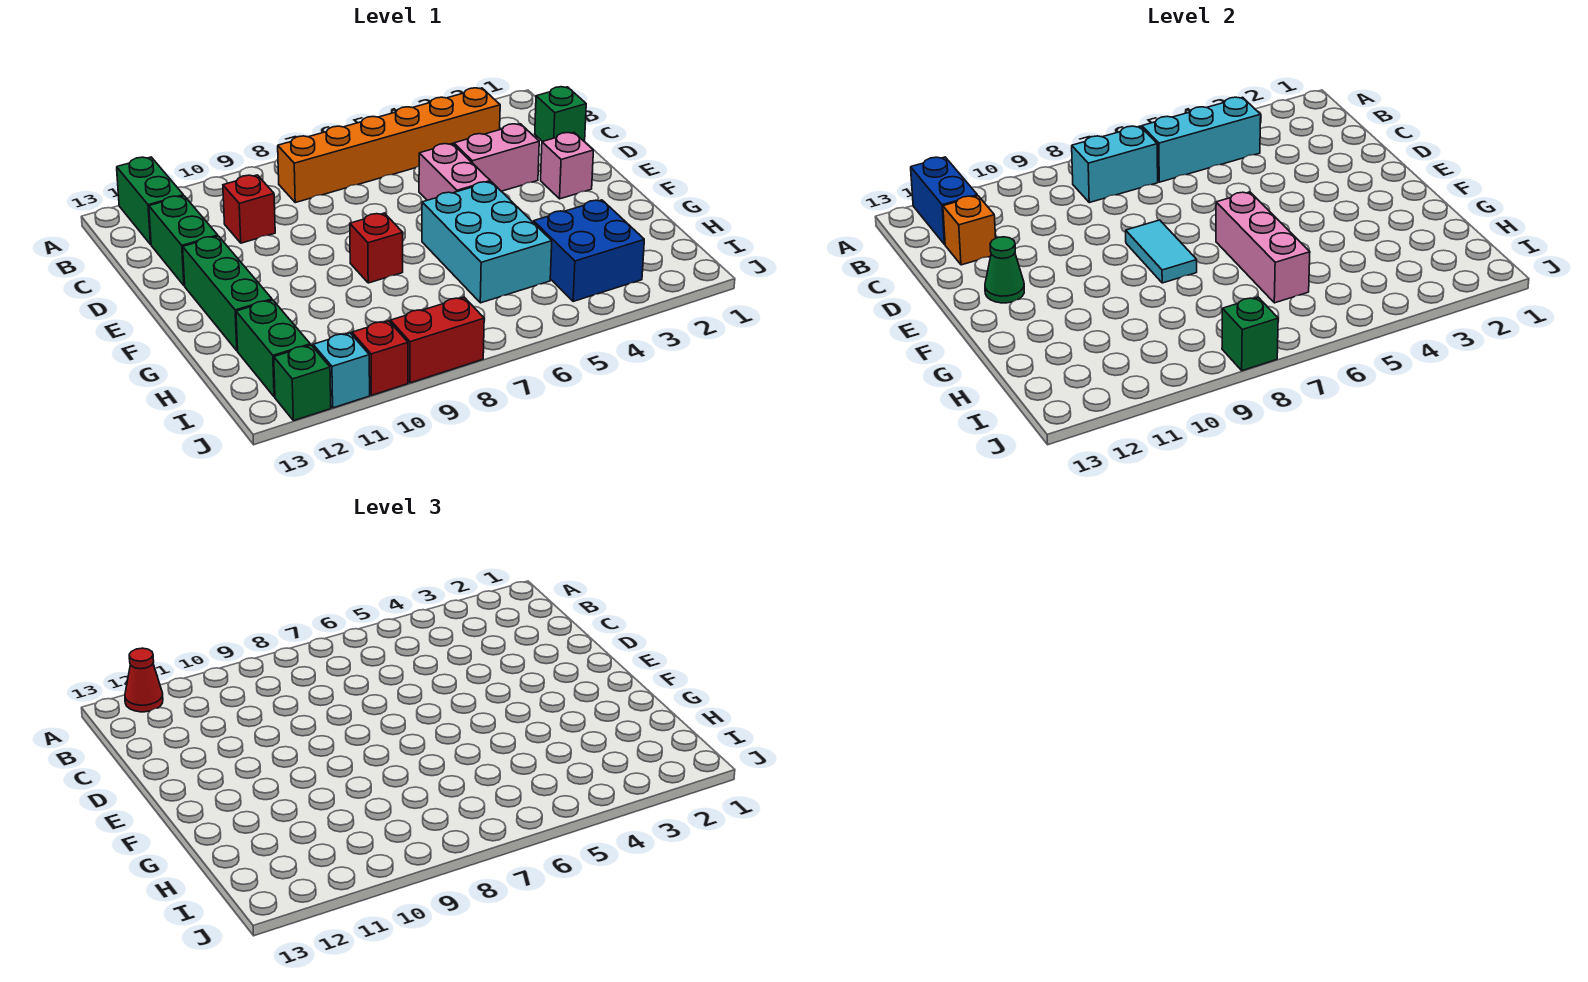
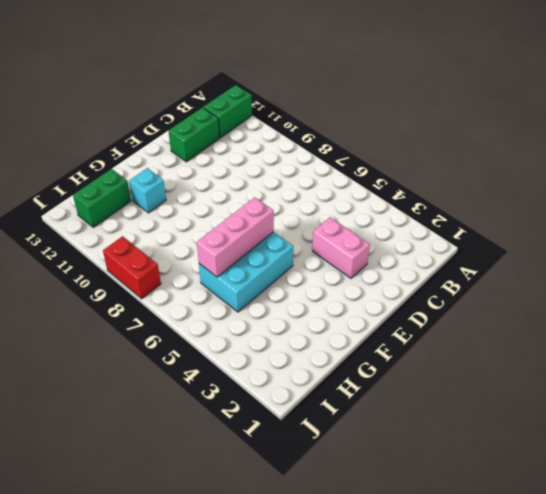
cyan 1x1 brick [129,168,166,213] -> cyan 1x1 brick moved to [313,333,370,408]
none -> orange 1x6 brick [278,88,500,203]
none -> green 1x1 brick [535,87,586,142]
none -> red 1x1 brick [223,175,275,243]

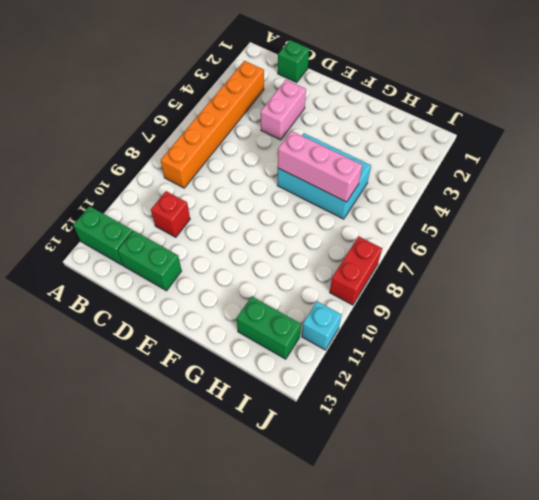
none -> pink 1x2 brick [419,144,490,200]
none -> pink 1x1 brick [541,133,594,199]
none -> green 1x3 brick [183,236,272,351]

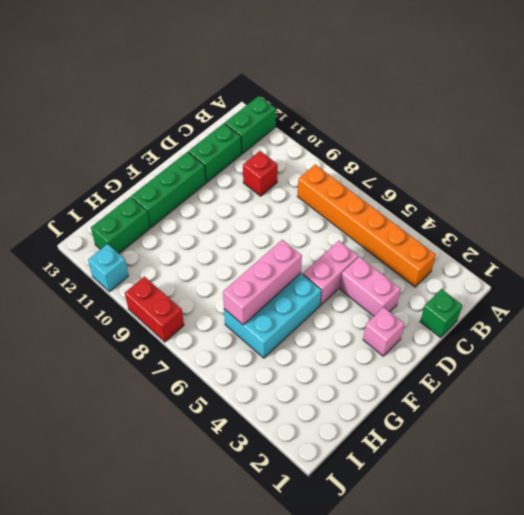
none -> red 1x1 brick [350,213,403,283]
none -> blue 2x2 brick [534,200,644,301]
none -> red 1x1 brick [352,321,408,395]

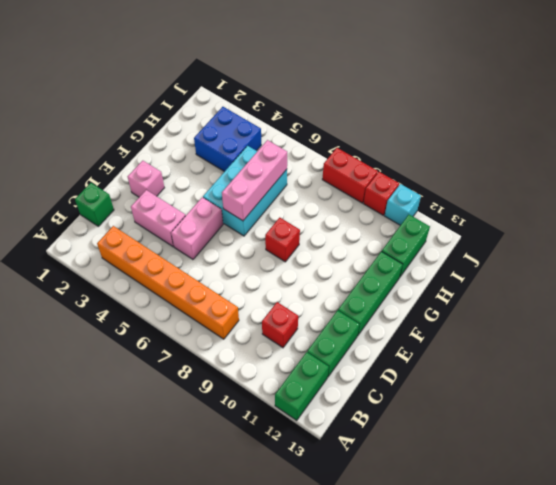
none -> green 1x1 brick [274,345,331,421]
none -> blue 1x2 brick [911,157,978,244]
none -> cyan 1x3 brick [1142,97,1261,182]

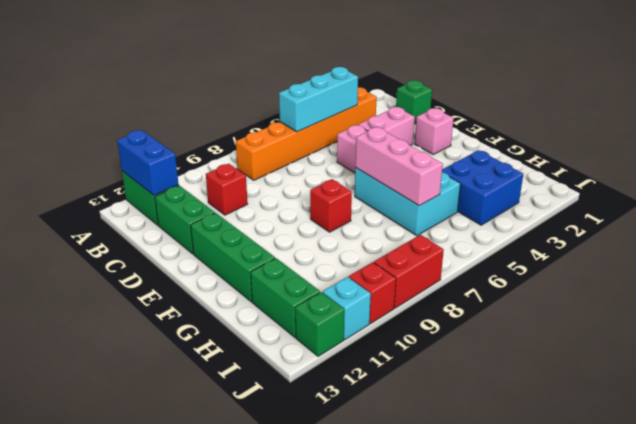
none -> cyan 1x2 brick [1072,126,1158,203]
none -> orange 1x1 brick [943,196,996,265]
none -> cyan 1x2 tile [1126,220,1197,283]

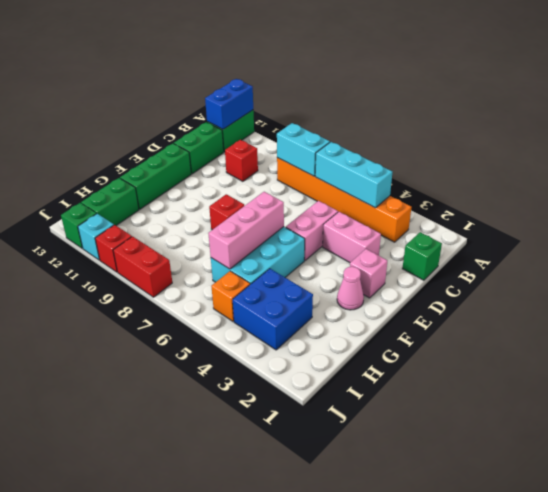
pink 1x1 cone [337,267,364,310] -> none
orange 1x1 brick [211,271,250,321] -> orange 1x1 brick moved to [943,196,996,265]
none -> cyan 1x2 tile [1126,220,1197,283]
none -> green 1x1 cone [985,237,1024,303]
none -> green 1x1 brick [1222,297,1278,371]

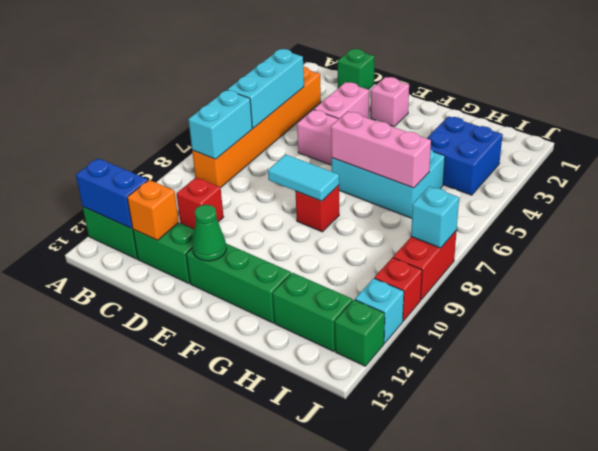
cyan 1x1 brick [411,186,459,248] -> green 1x1 brick [1222,297,1278,371]
none -> red 1x1 cone [125,648,163,712]

